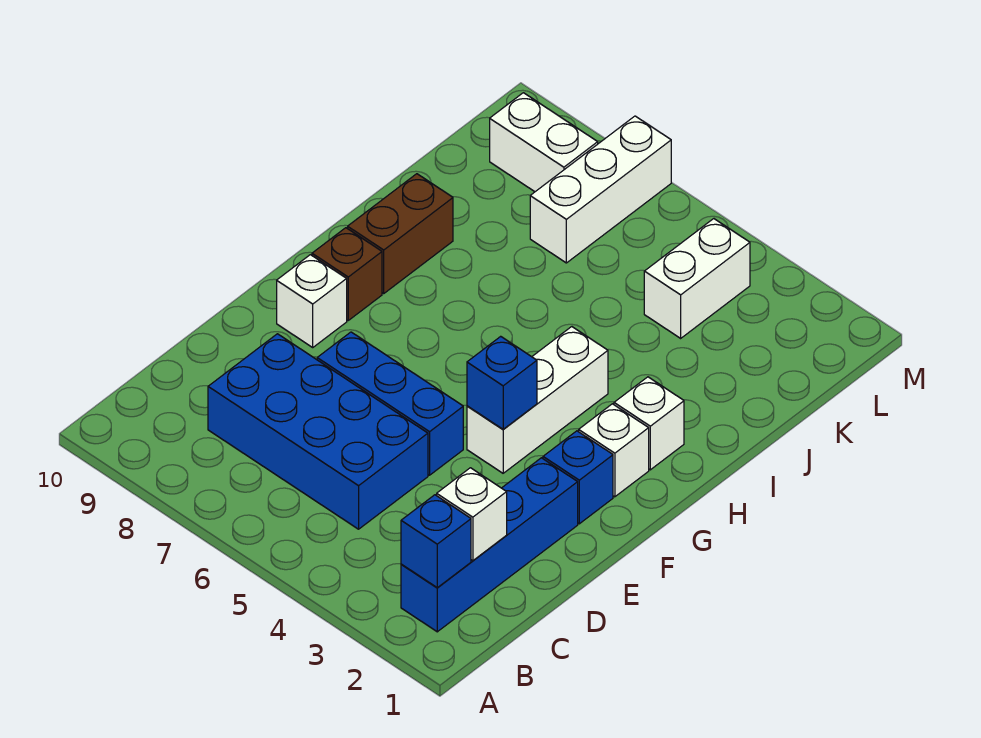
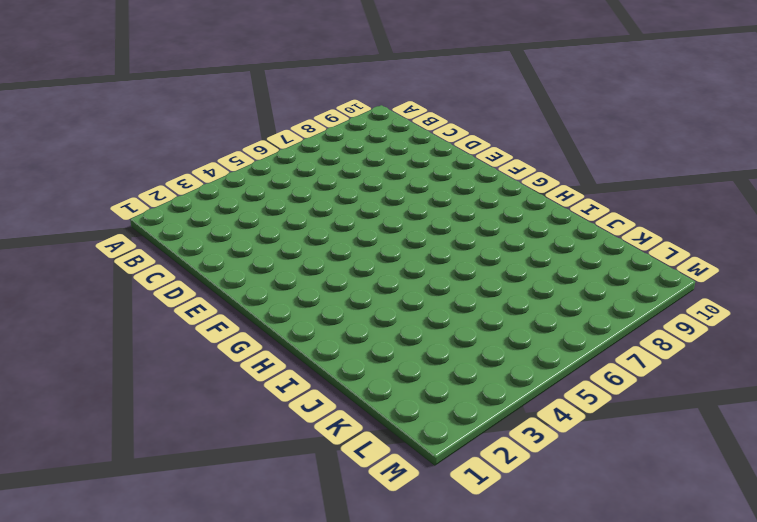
none -> blue 1x4 brick [401,458,578,632]
none -> blue 2x4 brick [208,334,428,529]
none -> blue 1x3 brick [317,332,463,475]

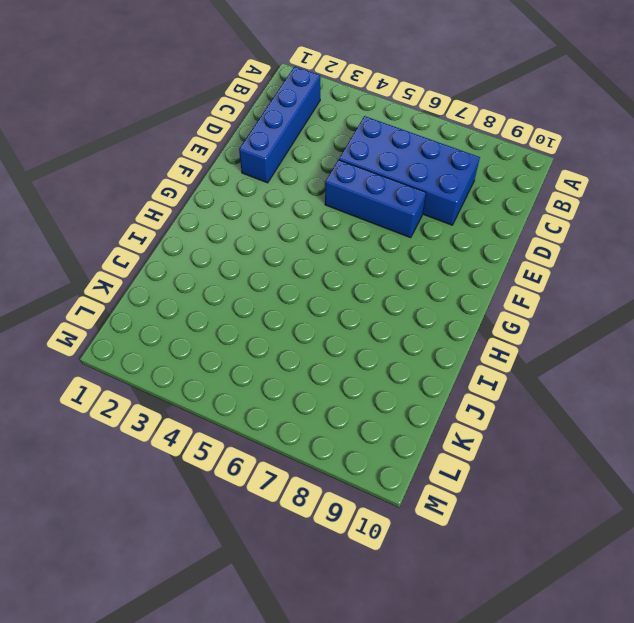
none -> blue 1x1 brick [543,431,613,524]
none -> white 1x3 brick [467,327,608,473]
none -> white 1x1 brick [277,255,347,347]

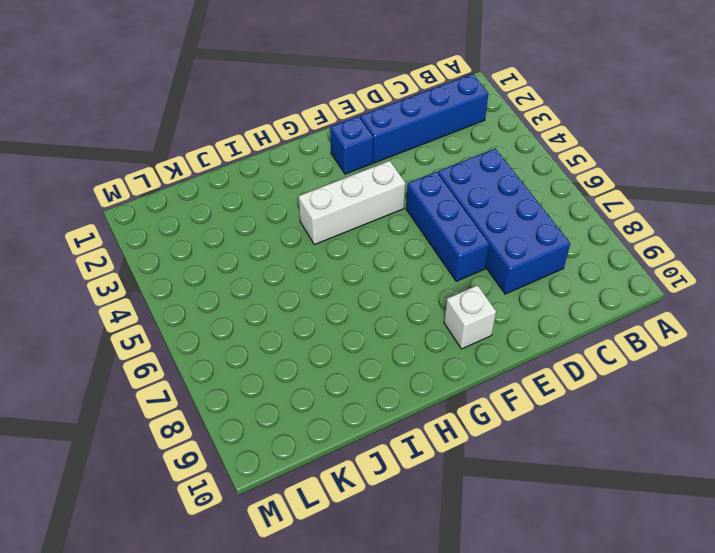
none -> white 1x1 brick [579,404,649,497]
none -> brown 1x1 brick [312,228,382,320]
none -> white 1x1 brick [614,377,684,470]

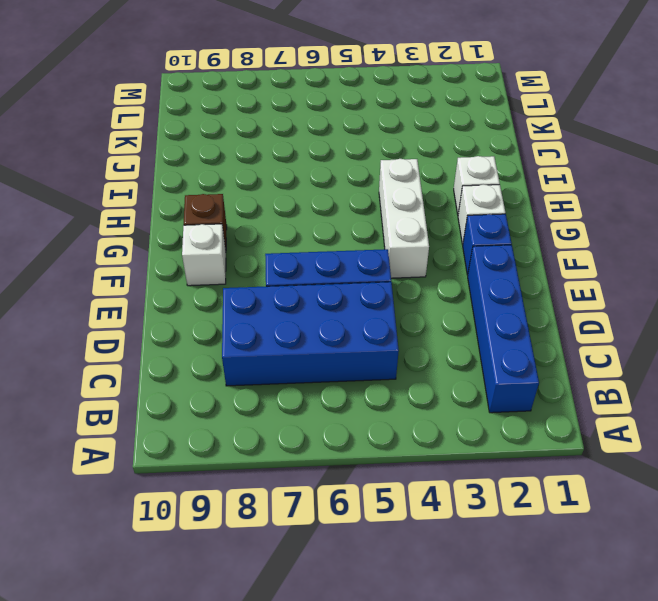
none -> brown 1x2 brick [348,174,453,293]
none -> white 1x2 brick [644,219,750,338]
none -> white 1x3 brick [530,116,671,263]

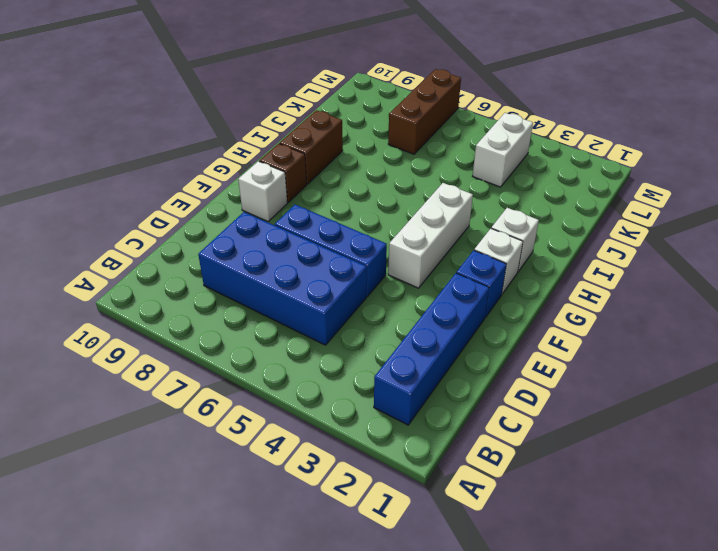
brown 1x3 brick [388,69,461,154] -> white 1x3 brick [530,116,671,263]
none -> white 1x2 brick [490,93,598,192]
none -> blue 1x1 brick [401,495,471,588]
none -> white 1x1 brick [437,468,507,561]

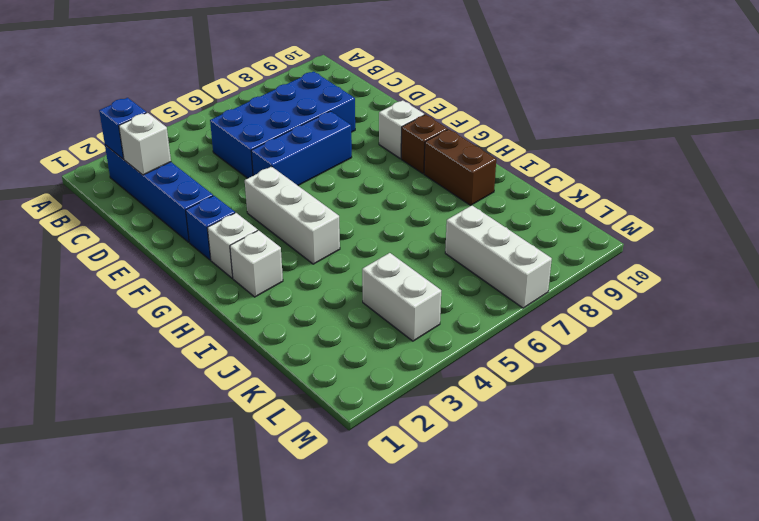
none -> white 1x2 brick [490,93,598,192]
none -> blue 1x1 brick [467,336,537,429]

